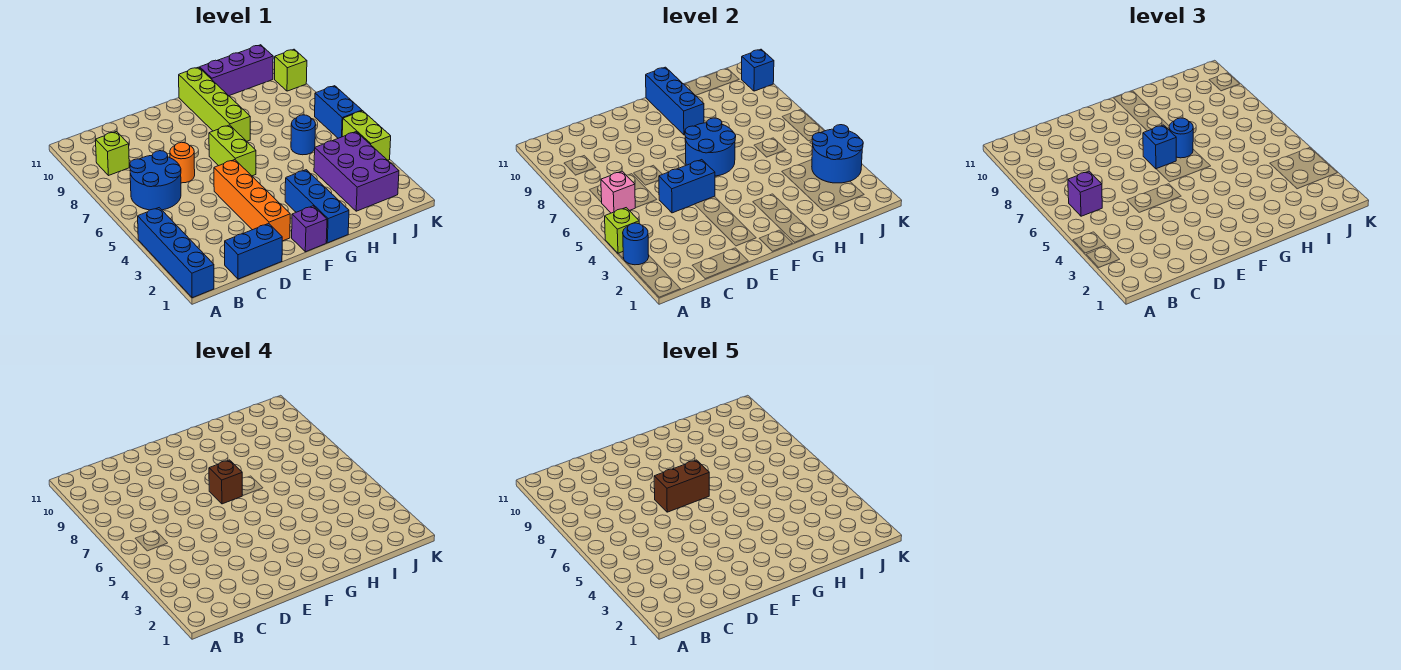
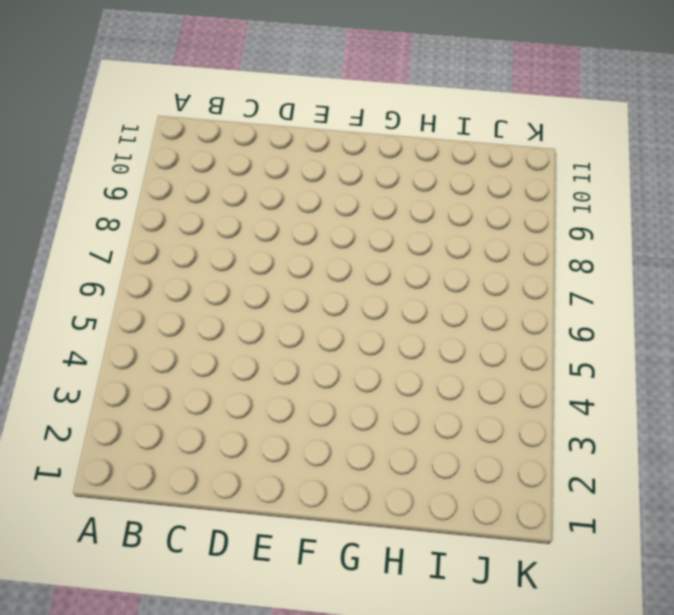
none -> blue 1x4 brick [138,208,214,298]
none -> blue 2x2 round brick [130,151,181,210]
none -> lime 1x1 brick [96,132,129,176]

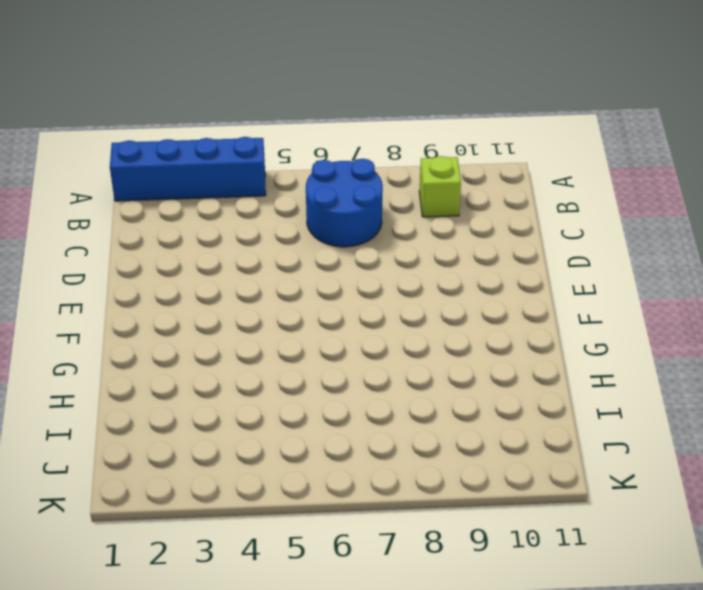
none -> blue 1x2 brick [225,223,282,279]
none -> orange 1x1 round brick [170,142,195,183]
none -> orange 1x4 brick [214,160,290,241]

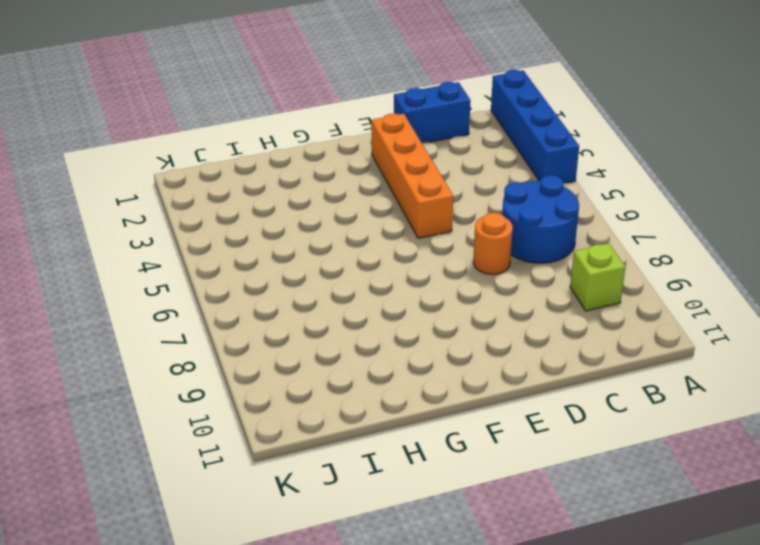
none -> purple 1x1 brick [292,206,327,252]
none -> lime 1x2 brick [209,125,256,176]
none -> blue 1x3 brick [285,170,349,243]

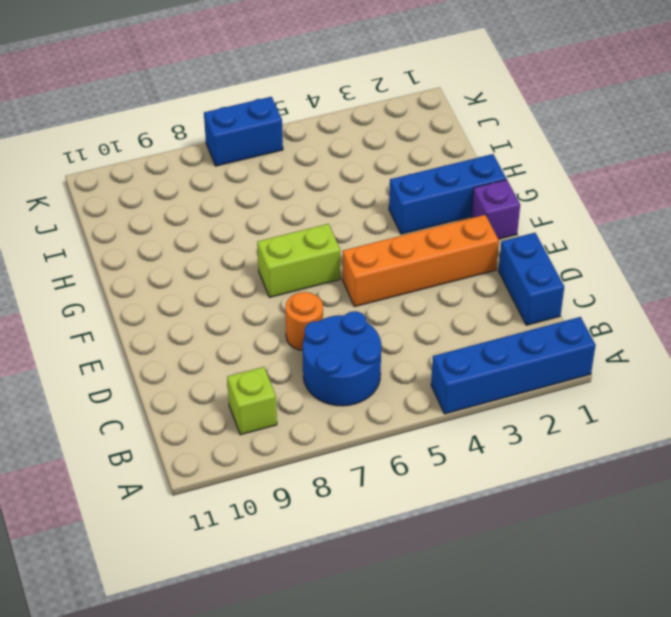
none -> lime 1x4 brick [179,67,250,141]
none -> purple 1x3 brick [200,45,273,96]
none -> purple 2x3 brick [314,132,399,211]

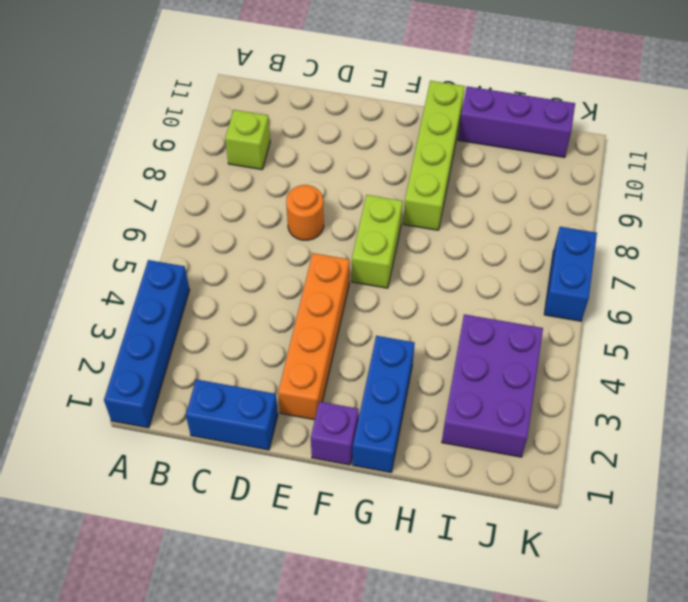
none -> blue 2x2 round brick [130,151,181,210]
none -> blue 1x1 round brick [291,115,316,155]
none -> lime 1x2 brick [342,111,391,160]

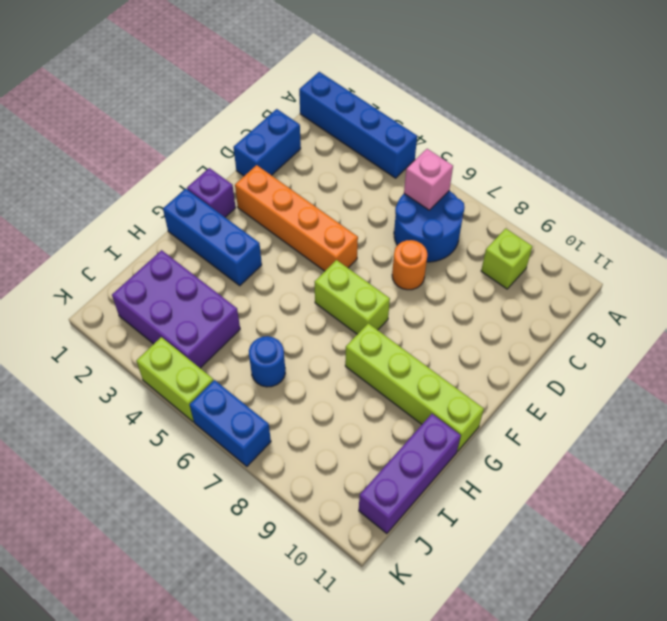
none -> lime 1x1 brick [275,49,307,91]
none -> blue 1x1 round brick [623,223,649,265]
none -> lime 1x1 brick [605,208,639,254]

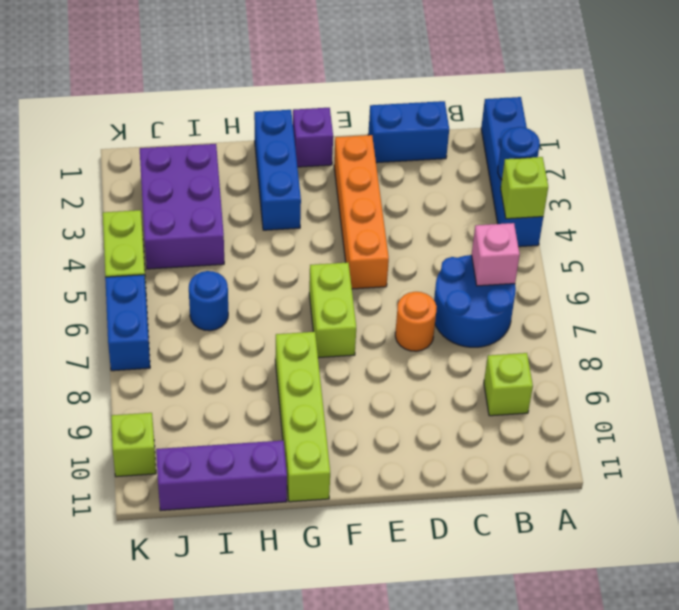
none -> blue 1x2 brick [659,160,715,213]
none -> blue 2x2 round brick [685,118,736,176]
none -> blue 1x3 brick [646,67,704,135]

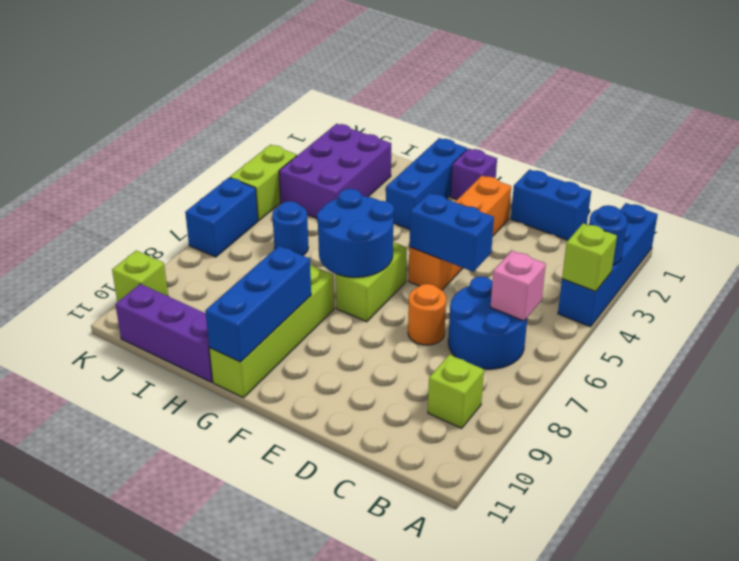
none -> blue 2x2 round brick [812,125,863,183]
none -> blue 1x1 brick [742,49,774,91]
none -> purple 1x1 brick [1068,171,1102,216]

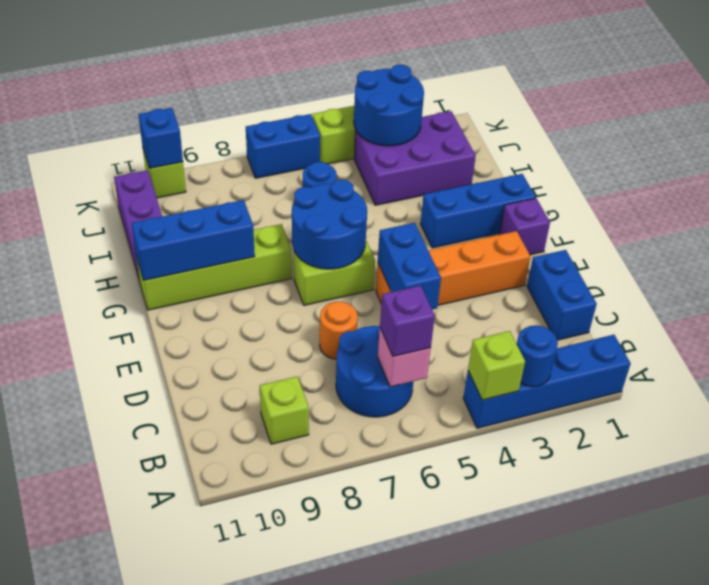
none -> blue 1x1 brick [1143,125,1176,169]
none -> blue 1x1 round brick [1169,118,1193,158]
none -> brown 1x1 brick [209,460,242,504]

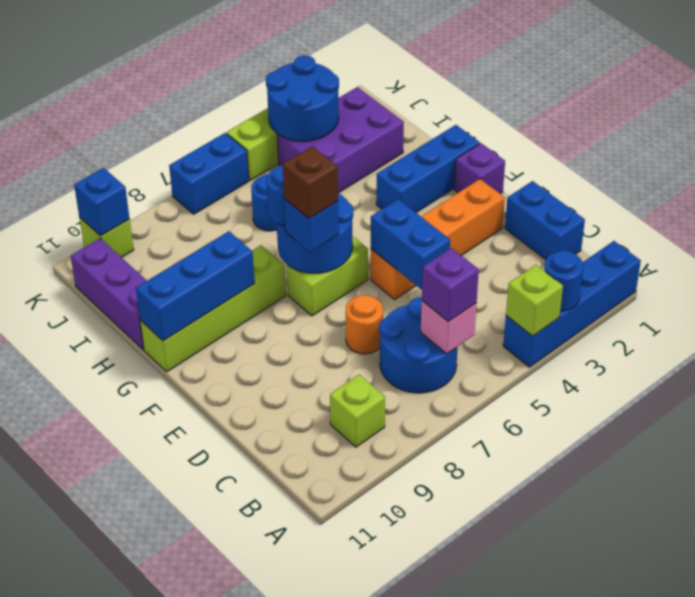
none -> brown 1x2 brick [654,460,709,512]

